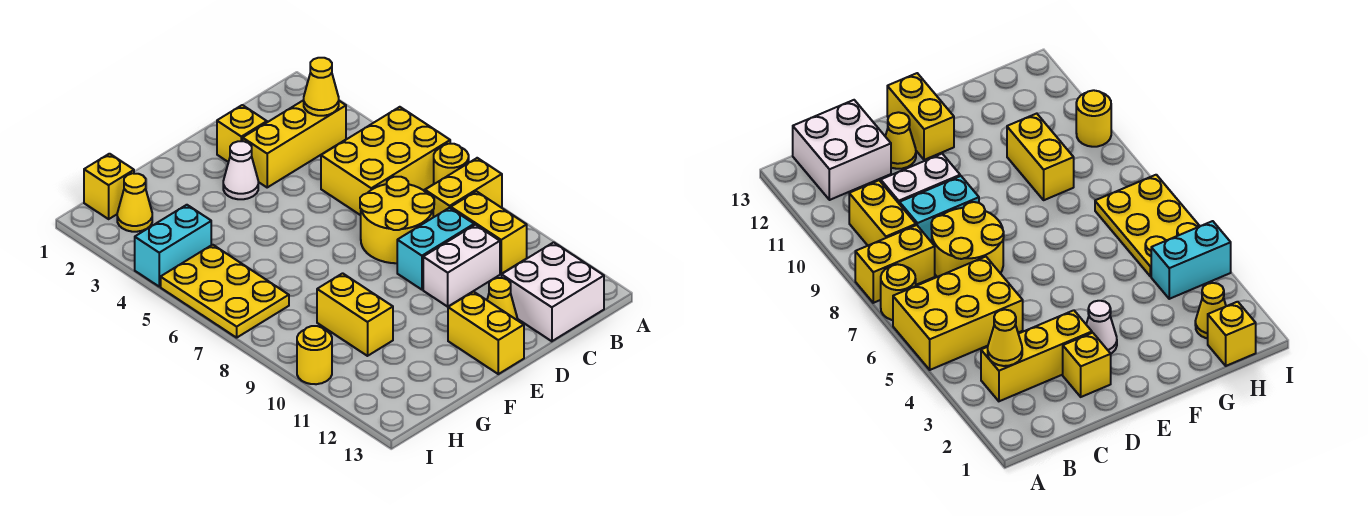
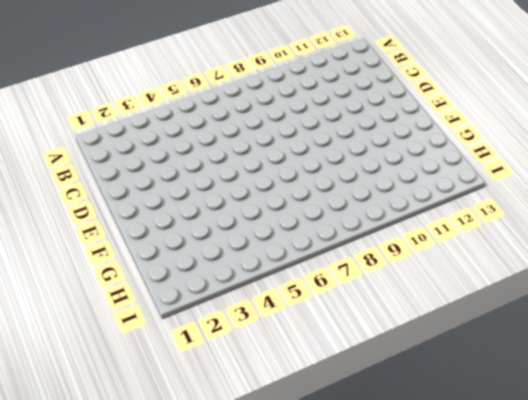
none -> yellow 2x3 brick [321,107,450,215]
none -> yellow 1x1 round brick [434,144,469,184]
none -> yellow 1x2 brick [425,158,502,217]

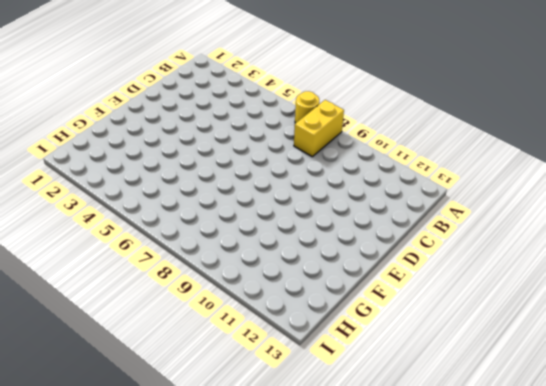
none -> yellow 2x3 brick [321,107,450,215]
none -> yellow 1x3 brick [243,100,346,187]
none -> yellow 1x2 brick [451,191,527,274]

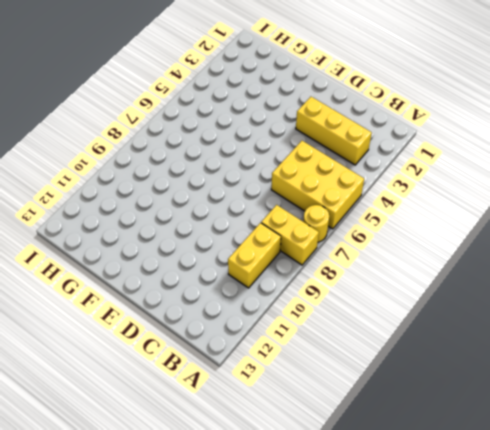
none -> white 2x2 brick [502,242,604,341]
none -> yellow 2x2 round brick [360,177,434,263]
none -> cyan 1x2 brick [397,208,474,290]

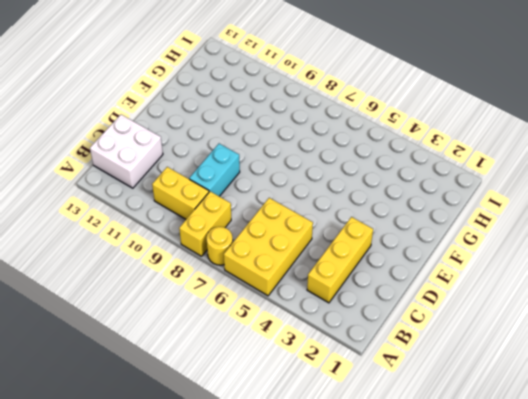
none -> yellow 2x2 round brick [360,177,434,263]
none -> white 1x2 brick [423,225,500,307]
none -> yellow 1x1 brick [217,105,267,162]

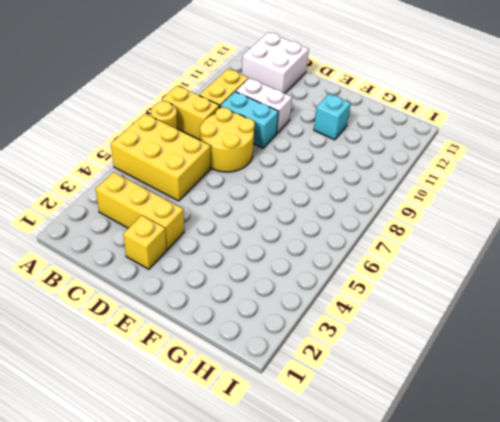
cyan 1x1 brick [314,94,351,140] -> none
none -> yellow 1x1 cone [487,278,517,320]
none -> white 1x1 cone [223,141,258,199]
none -> yellow 1x2 brick [448,291,524,374]

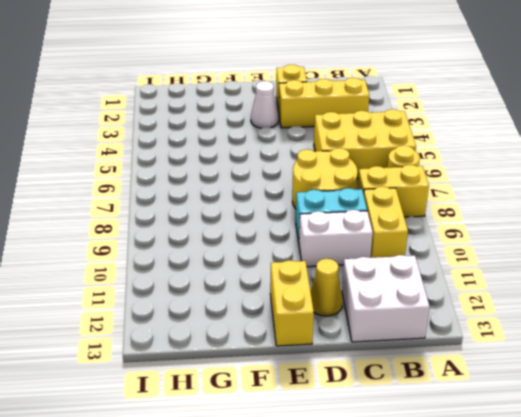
none -> yellow 1x2 brick [317,273,393,356]
none -> yellow 1x1 brick [84,154,134,219]
none -> yellow 1x1 cone [117,173,152,232]

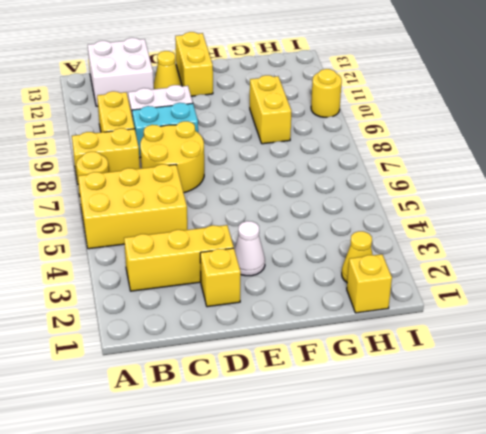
none -> cyan 1x2 brick [135,205,211,287]
none -> yellow 2x3 plate [161,245,289,338]
none -> yellow 1x1 cone [304,58,339,116]

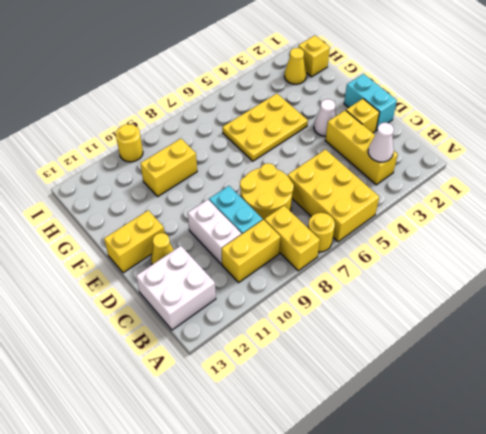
white 1x1 cone [368,123,394,162] -> yellow 1x1 cone [304,58,339,116]
cyan 1x2 brick [344,74,397,131] -> cyan 1x2 brick moved to [135,205,211,287]
yellow 2x3 plate [222,94,308,161] -> yellow 2x3 plate moved to [161,245,289,338]

